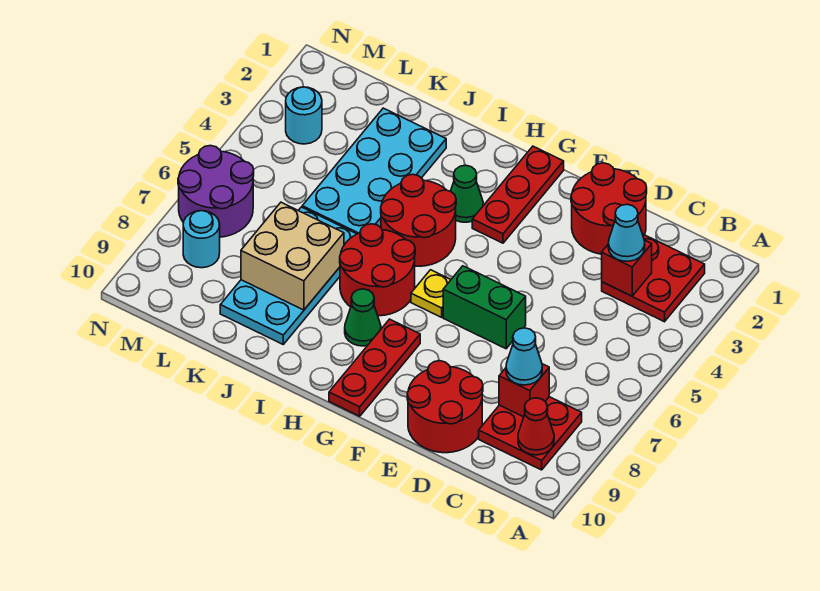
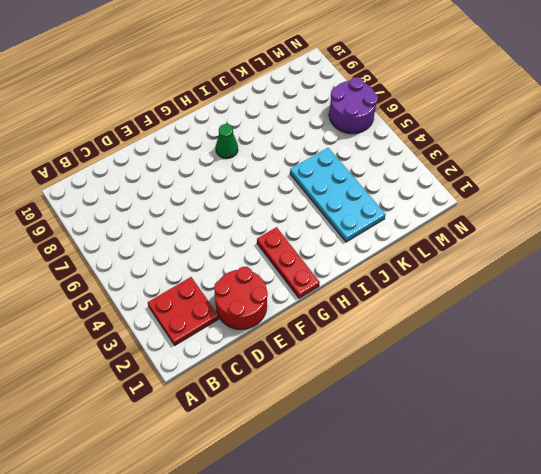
none -> red 2x2 plate [479,397,582,470]
none -> red 2x2 round brick [407,361,483,453]
none -> green 1x2 brick [443,266,526,349]

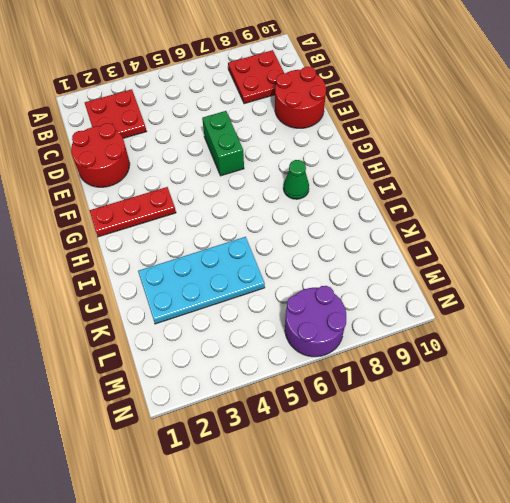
none -> yellow 1x1 plate [411,270,451,317]
none -> red 1x3 plate [329,319,420,416]
none -> green 1x1 cone [451,165,483,222]

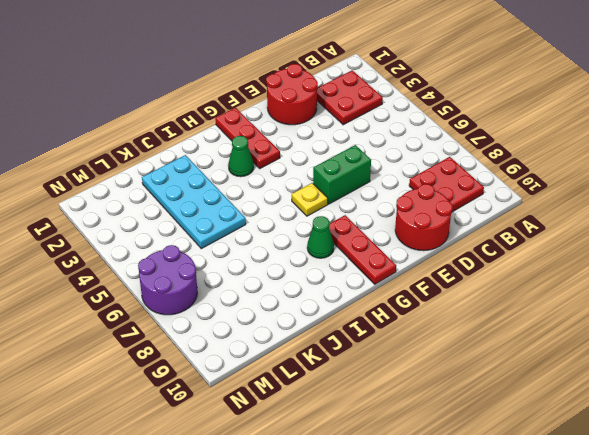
none -> red 2x2 round brick [381,174,456,266]
none -> red 2x2 round brick [340,224,415,316]
none -> cyan 2x4 plate [220,207,356,344]

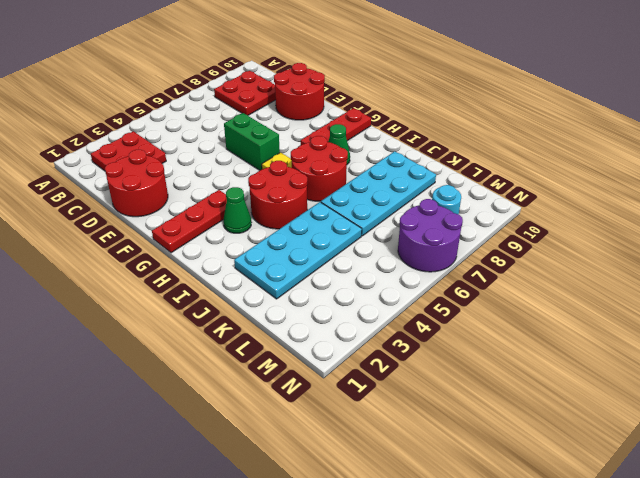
none -> cyan 1x1 round brick [286,87,322,144]
none -> red 1x1 cone [518,398,554,455]
none -> red 1x1 brick [602,240,652,296]

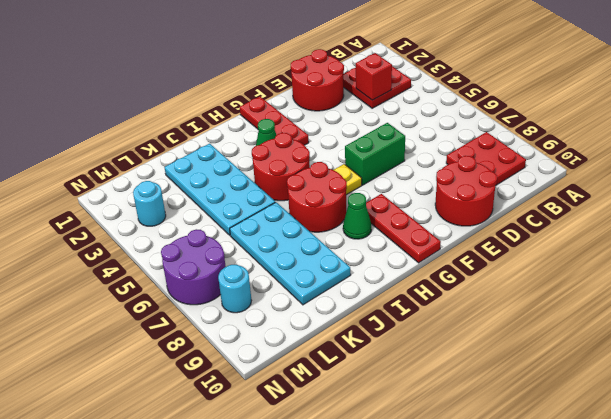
none -> red 1x1 cone [518,398,554,455]
none -> red 1x1 brick [499,364,549,417]
none -> tan 2x2 brick [241,202,344,310]

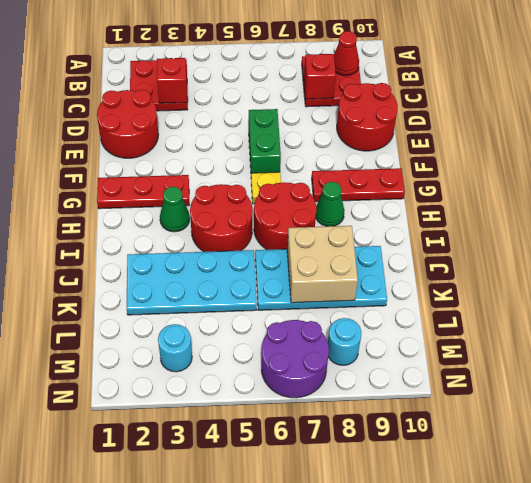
none -> cyan 1x1 cone [608,204,645,261]
none -> cyan 1x1 cone [506,328,542,385]

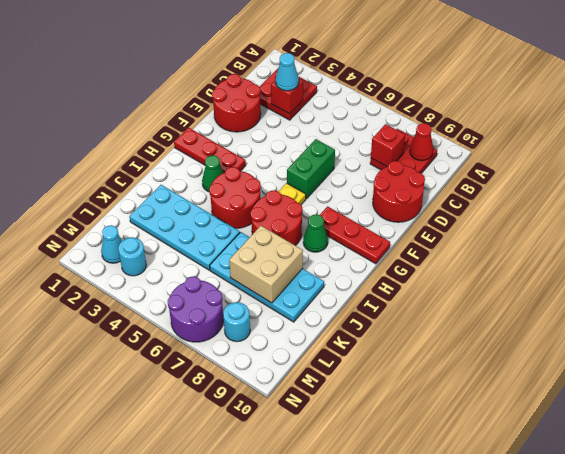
cyan 1x1 cone [101,225,122,263] -> cyan 1x1 cone moved to [506,328,542,385]

